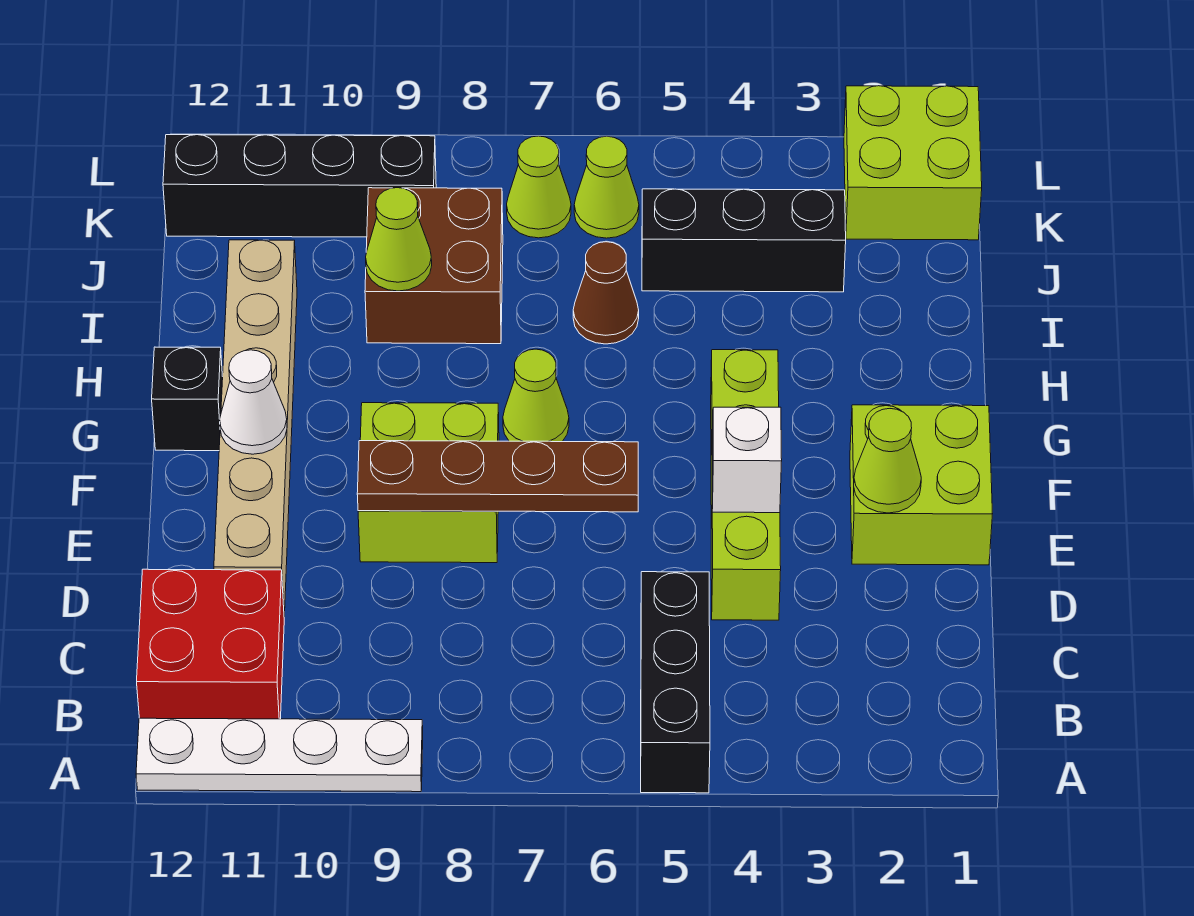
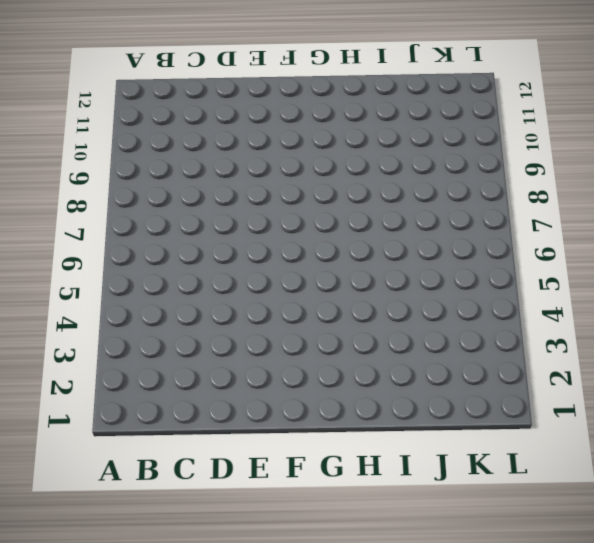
none -> black 1x3 brick [641,572,710,793]
none -> white 1x4 plate [136,718,423,792]
none -> red 2x2 brick [137,569,284,719]

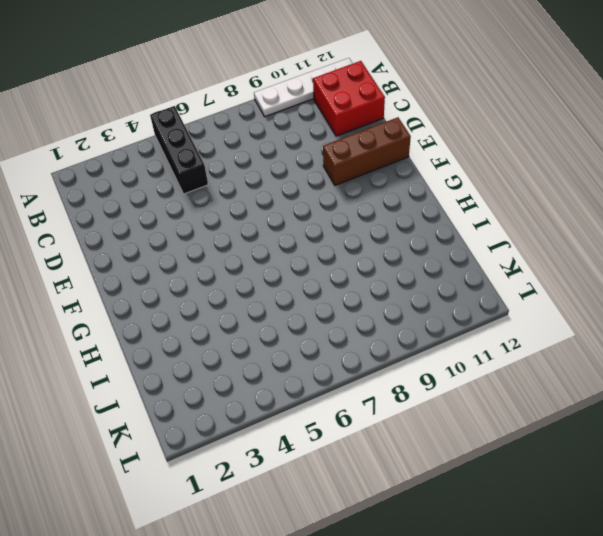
brown 1x3 brick [323,117,411,185] -> tan 1x6 brick [214,240,297,616]
none -> lime 1x4 brick [711,350,781,620]
none -> lime 2x2 brick [850,405,993,565]
none -> lime 2x2 brick [358,403,499,563]

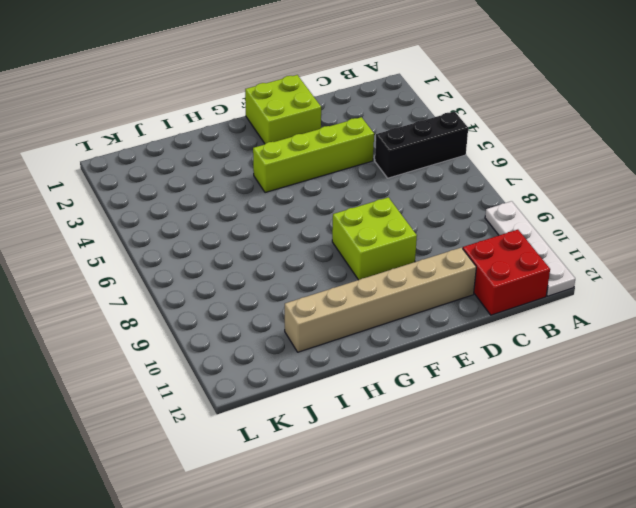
none -> lime 1x1 cone [503,349,569,442]
none -> black 1x1 brick [152,347,223,451]
none -> brown 1x1 cone [573,242,639,344]

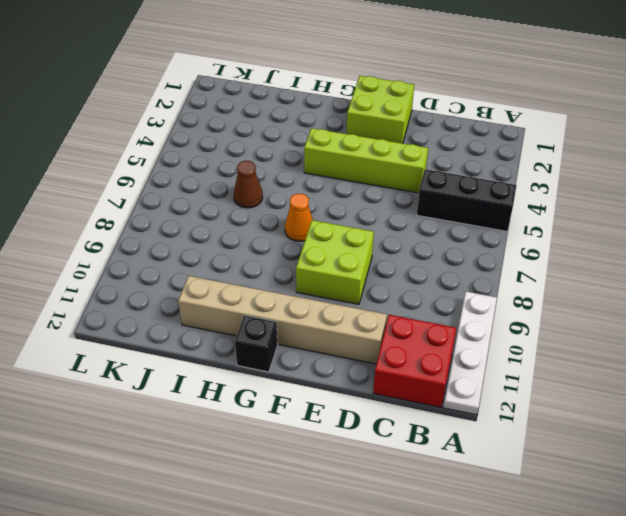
orange 1x1 cone [285,194,313,241] -> lime 1x1 cone [503,349,569,442]
none -> brown 2x2 brick [365,188,503,344]
none -> black 1x3 brick [642,189,846,292]
none -> lime 2x2 brick [844,86,982,240]

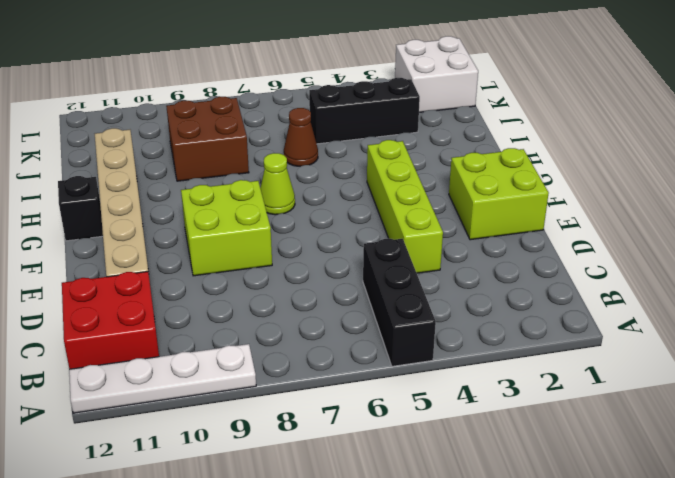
white 2x2 brick [395,36,478,112] -> lime 2x2 brick [844,86,982,240]
none -> lime 1x1 cone [574,136,639,238]
none -> lime 1x1 cone [507,136,571,238]
none -> black 1x4 brick [163,135,436,237]

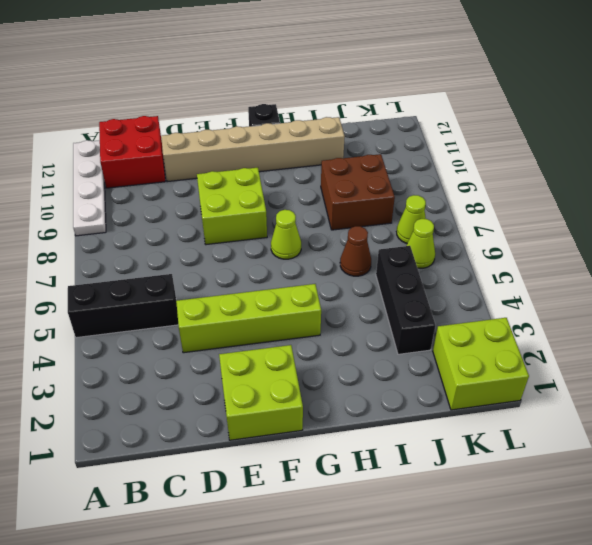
none -> black 1x4 brick [163,135,436,237]
none -> lime 1x1 cone [854,409,921,513]
none -> white 1x1 brick [712,407,782,513]

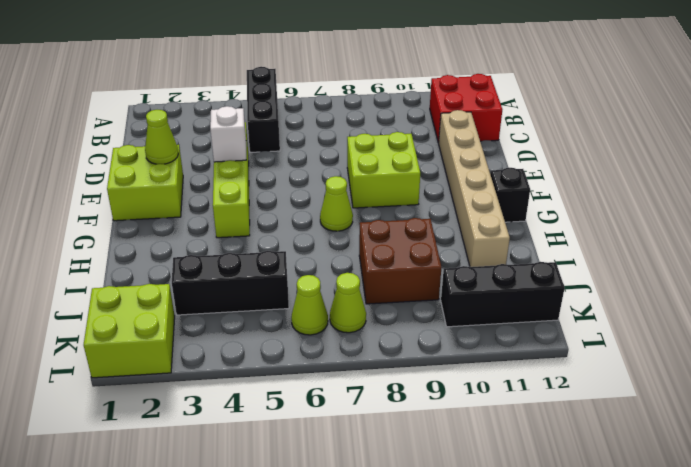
black 1x3 brick [441,262,565,327] -> black 1x4 brick [163,135,436,237]
none -> white 1x4 plate [136,718,423,792]
none -> brown 1x1 cone [573,242,639,344]
none -> brown 1x4 plate [357,441,638,512]

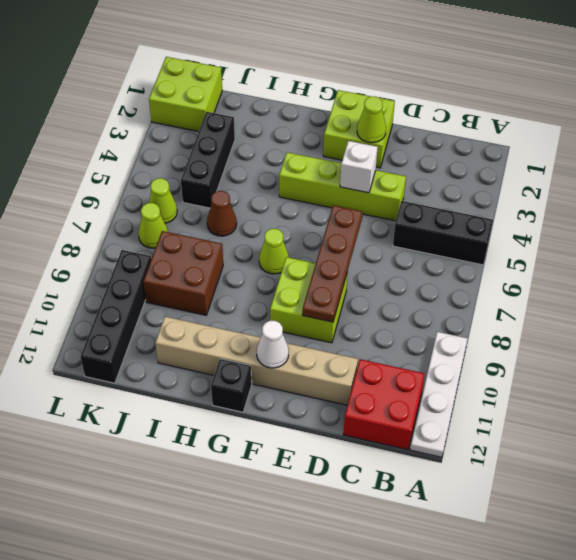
none -> lime 1x1 cone [366,188,432,291]

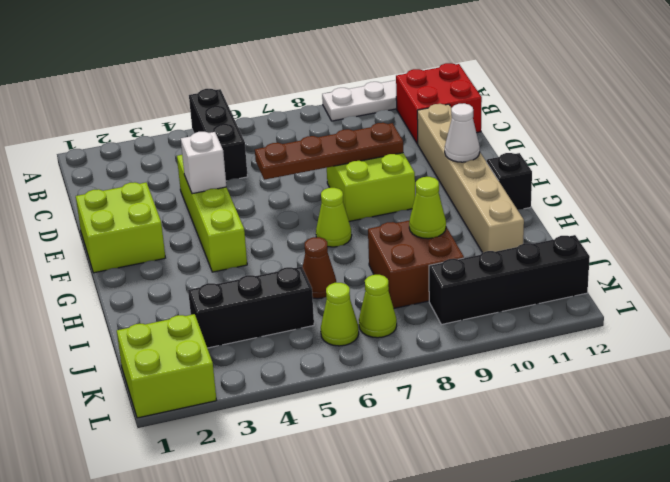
none -> lime 1x1 cone [854,409,921,513]

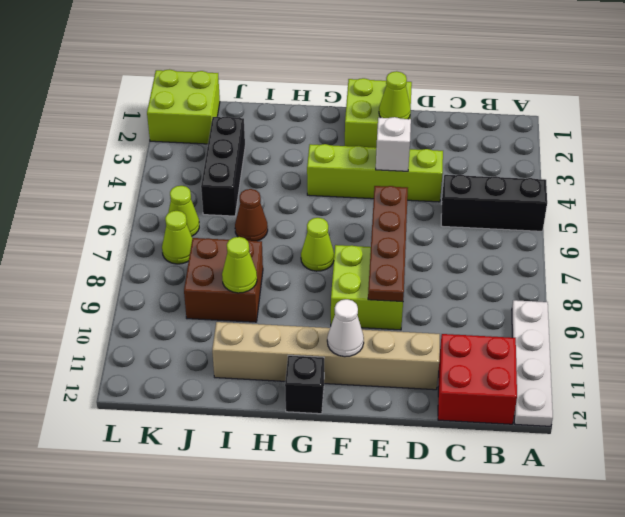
none -> black 1x4 brick [163,135,436,237]

